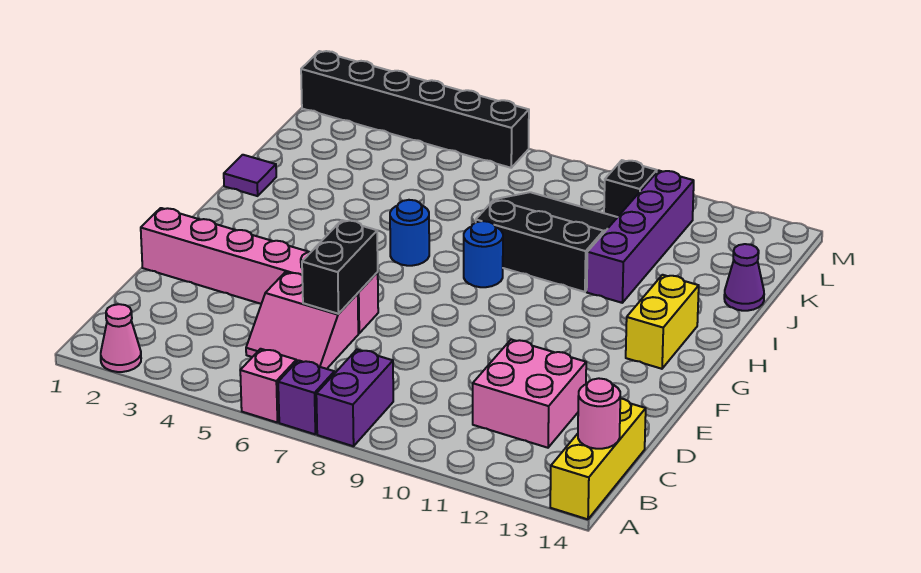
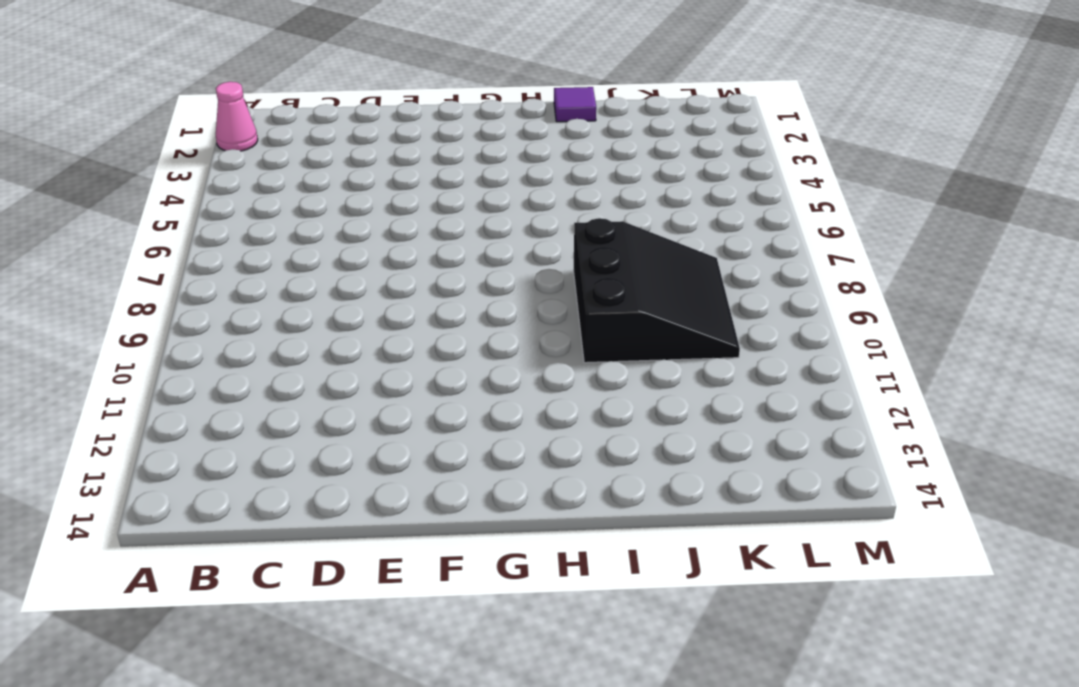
none -> pink 1x1 brick [240,349,296,422]
none -> purple 1x1 brick [278,360,334,434]
none -> purple 1x2 brick [316,350,393,446]

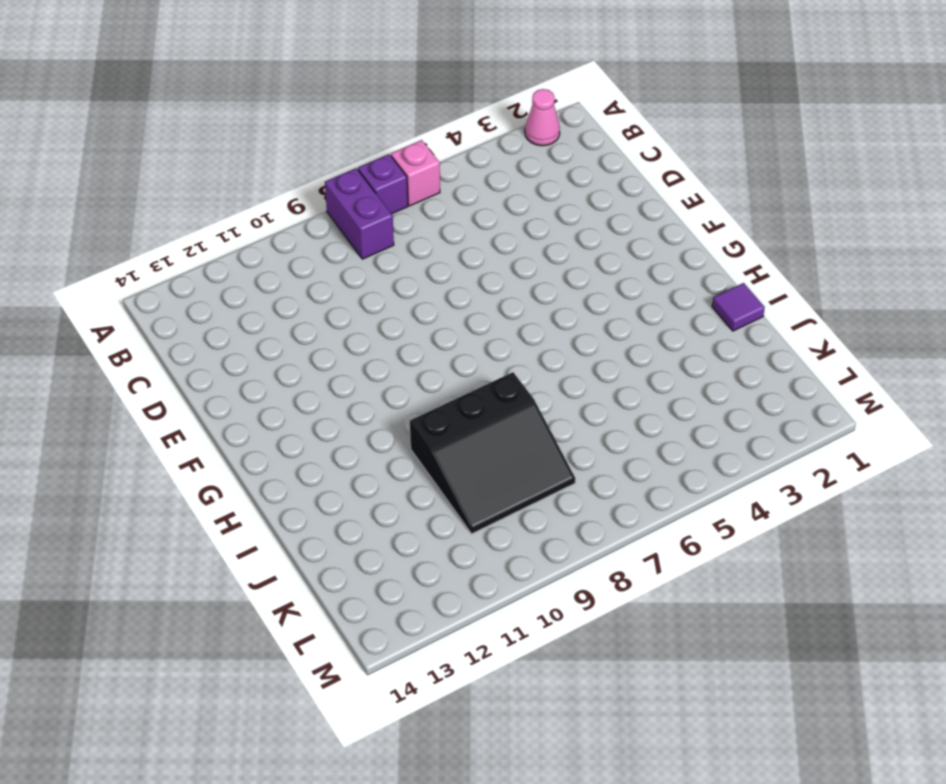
none -> yellow 1x3 brick [550,399,646,519]
none -> pink 2x2 slope [246,272,358,369]
none -> pink 2x2 brick [473,339,586,448]

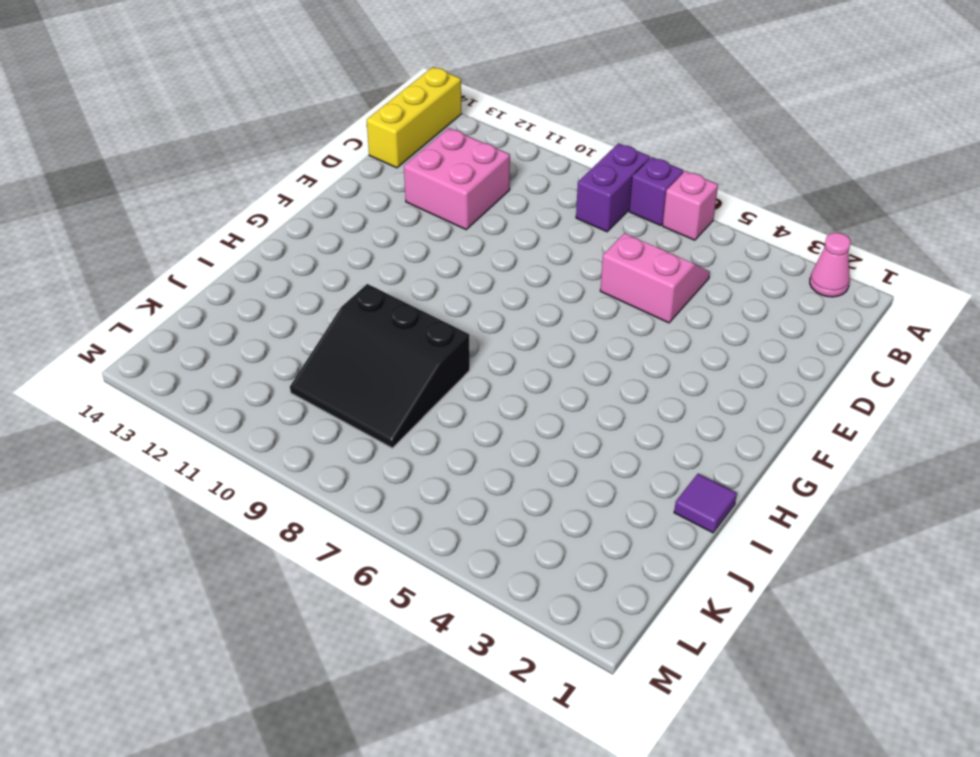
none -> pink 1x6 brick [141,208,378,333]
none -> yellow 1x2 brick [626,275,699,369]
none -> blue 1x1 round brick [390,200,429,266]

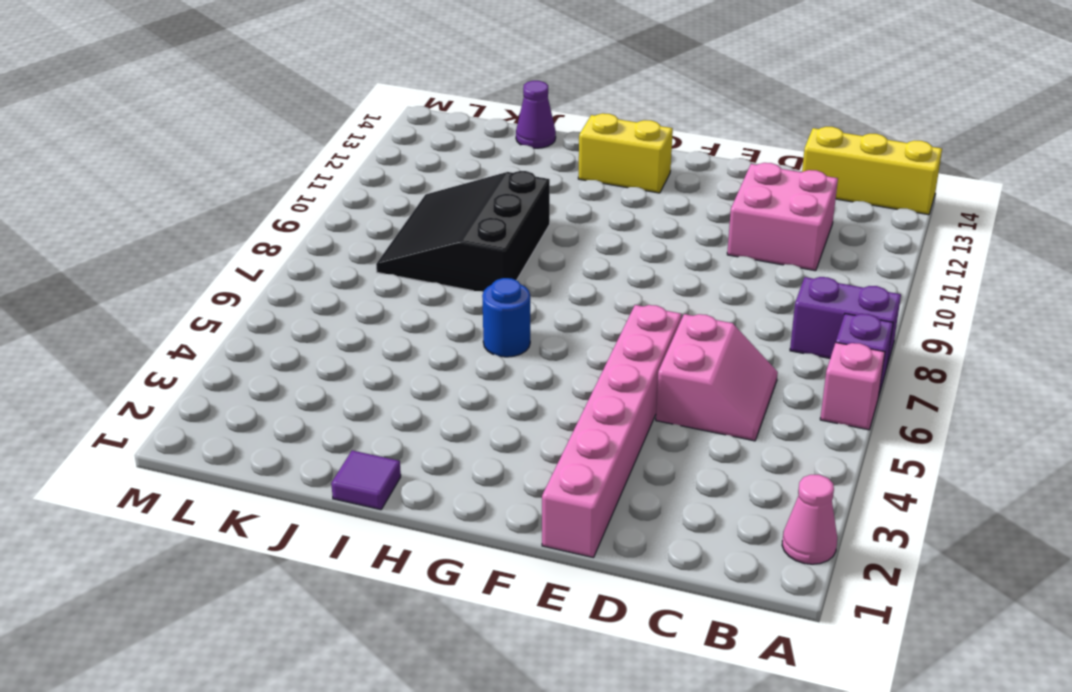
none -> blue 1x1 round brick [464,221,503,287]
none -> purple 1x4 brick [587,170,694,303]
none -> black 1x1 brick [604,160,657,217]

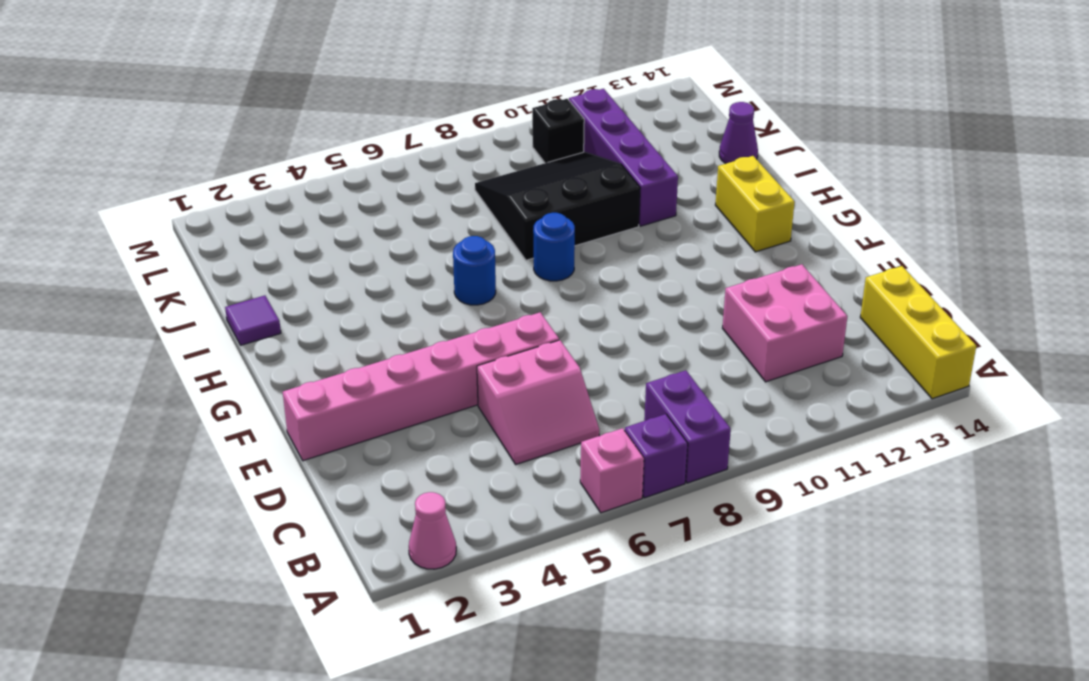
none -> black 1x6 brick [301,51,529,168]
none -> pink 1x1 round brick [578,378,620,449]
none -> black 1x2 brick [302,220,378,314]

